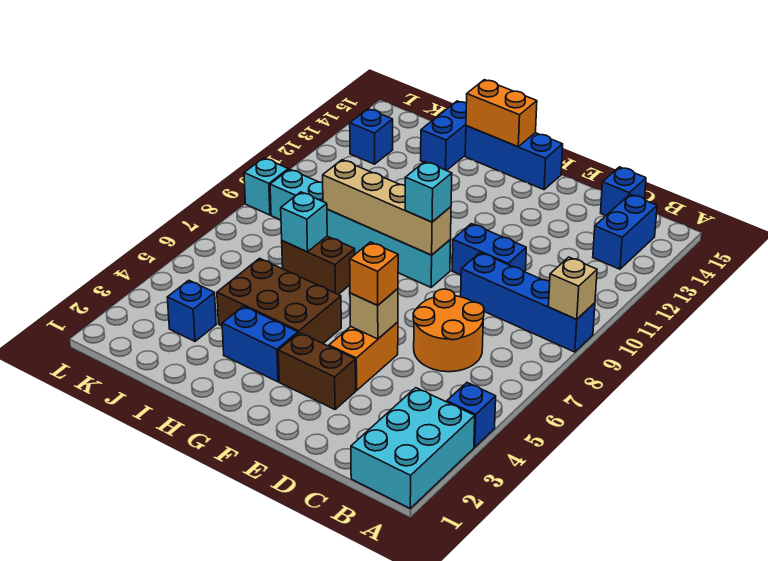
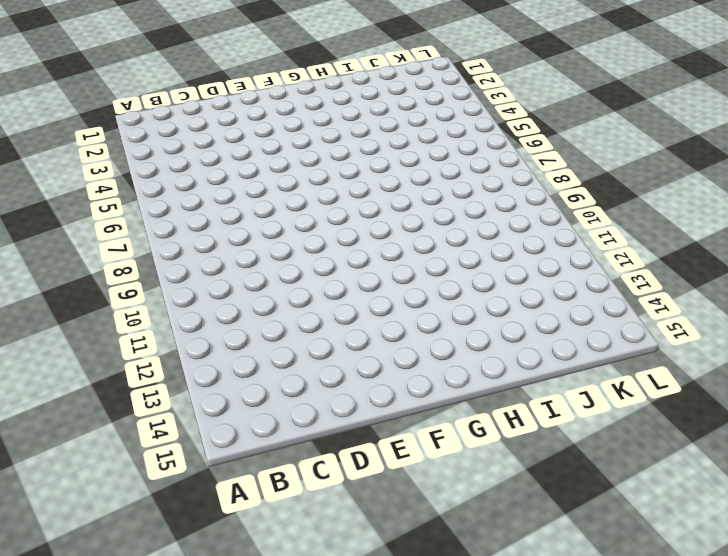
none -> cyan 2x3 brick [351,388,475,508]
none -> blue 1x1 brick [447,383,496,447]
none -> blue 1x4 brick [461,253,595,352]

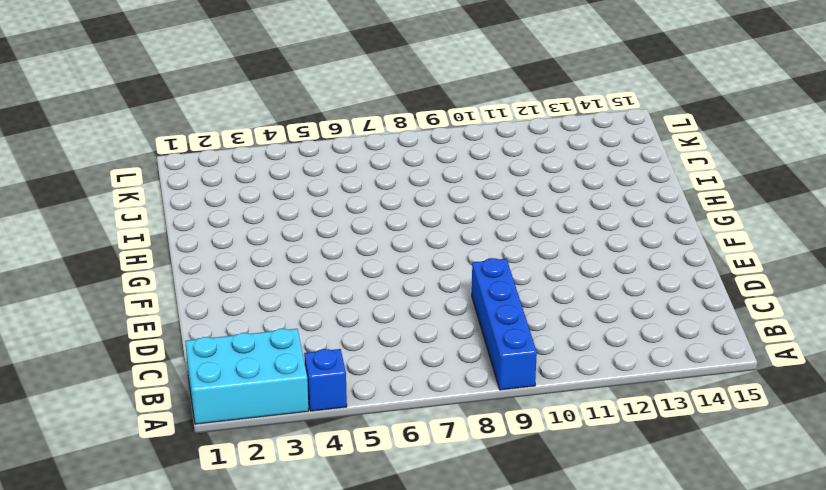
none -> blue 1x2 brick [593,194,657,269]
none -> orange 2x2 round brick [413,289,484,372]
none -> blue 1x1 brick [601,167,646,215]

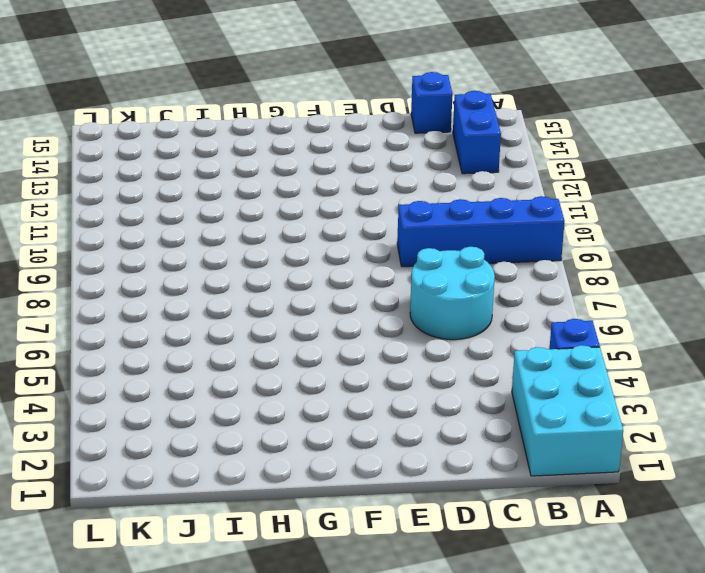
cyan 2x2 round brick [410,247,495,340] -> orange 2x2 round brick [413,289,484,372]
none -> blue 1x2 brick [452,224,526,275]
none -> brown 1x2 brick [278,333,356,409]
none -> orange 1x2 brick [329,322,398,390]

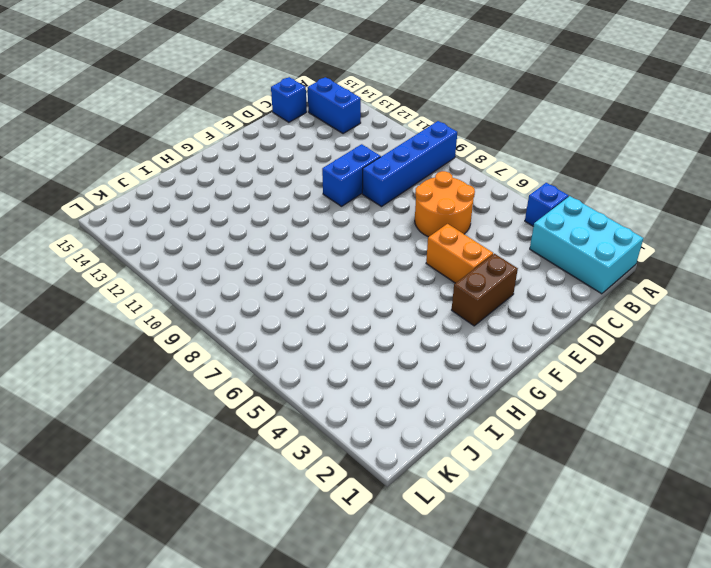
none -> cyan 1x6 brick [270,169,450,287]
none -> blue 1x3 brick [465,126,563,190]
none -> blue 1x2 brick [222,306,298,382]

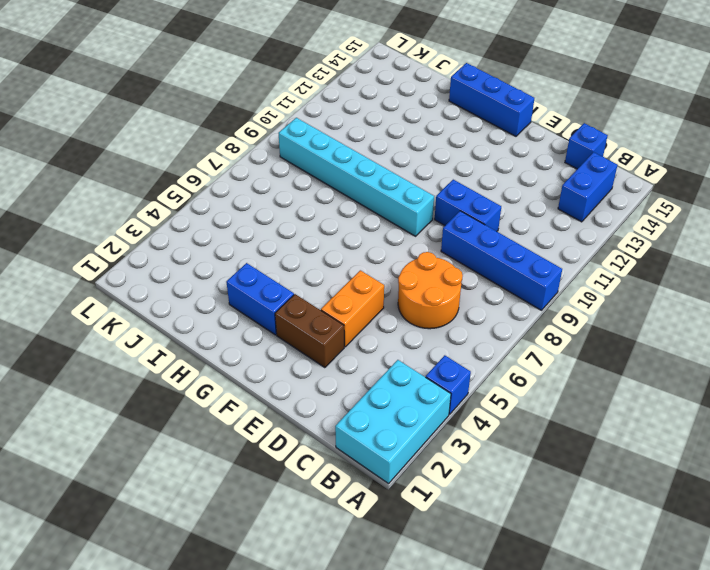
none -> brown 2x3 brick [217,258,341,343]
none -> brown 1x2 brick [282,236,355,295]
none -> blue 1x2 brick [421,101,466,171]

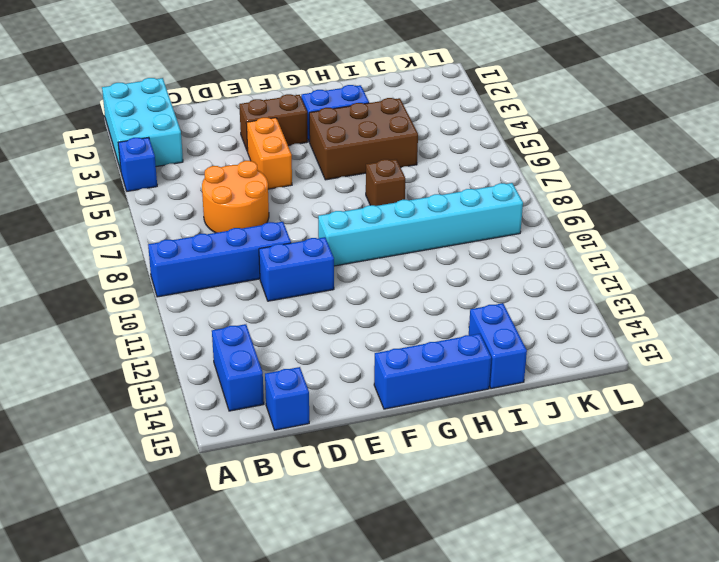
brown 1x1 brick [366,159,405,206] -> brown 1x2 brick [282,236,355,295]
none -> blue 1x1 brick [167,280,216,341]
none -> blue 1x1 brick [350,109,393,164]
none -> cyan 1x1 brick [244,158,288,215]

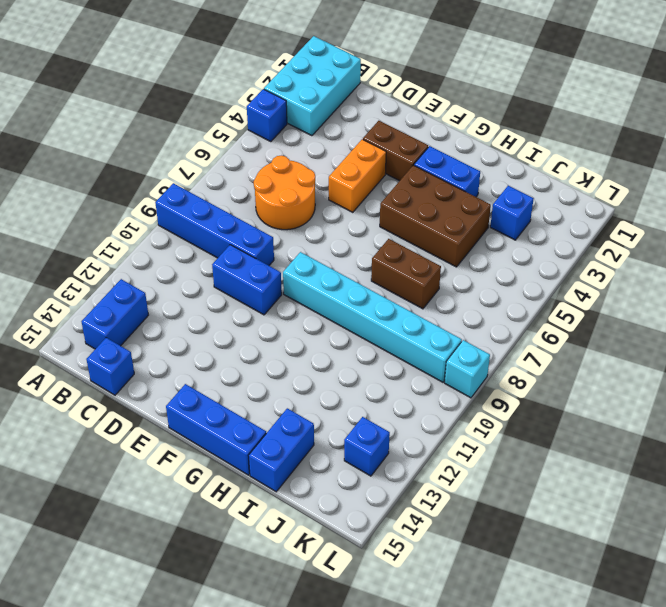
none -> tan 1x1 brick [548,257,597,319]
none -> tan 1x1 brick [350,289,398,339]
none -> tan 1x4 brick [323,160,451,255]

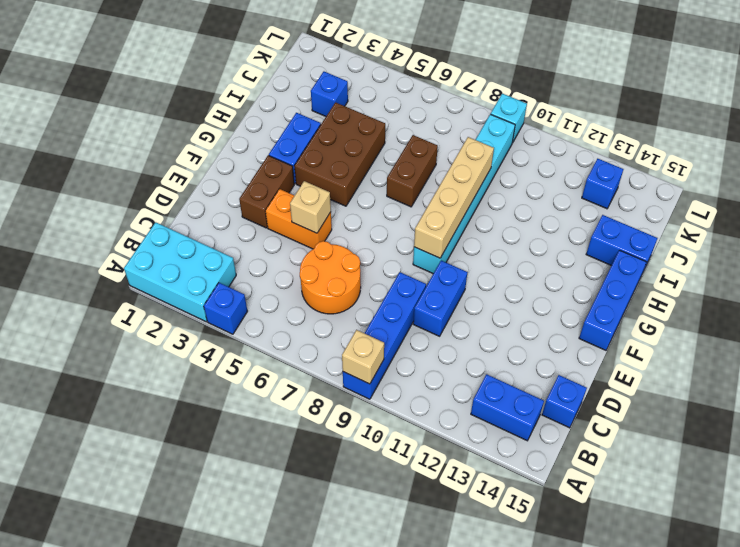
none -> orange 1x2 brick [466,80,537,147]
none -> cyan 1x1 brick [281,192,327,252]
none -> orange 1x1 brick [350,242,398,305]

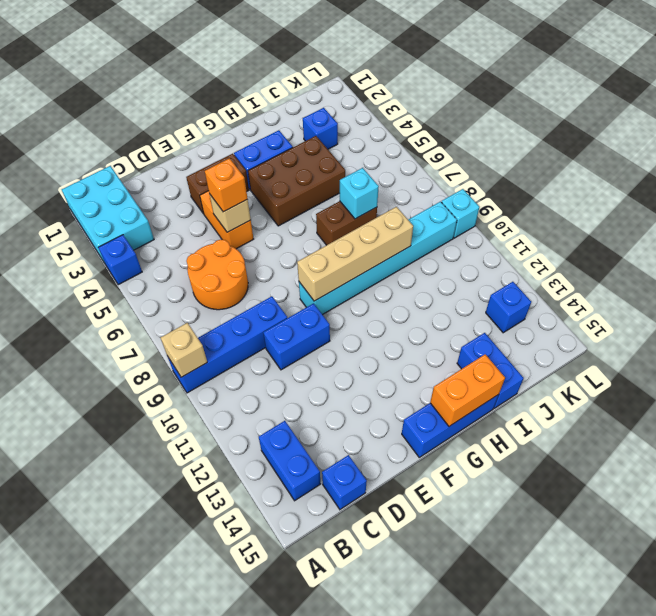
none -> cyan 1x1 brick [405,162,452,222]

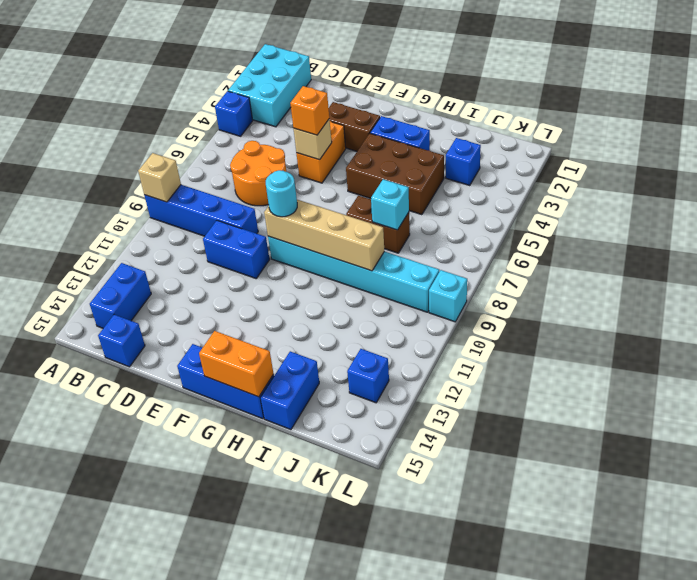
cyan 1x1 round brick [266,170,297,217] -> cyan 1x1 brick [405,162,452,222]

